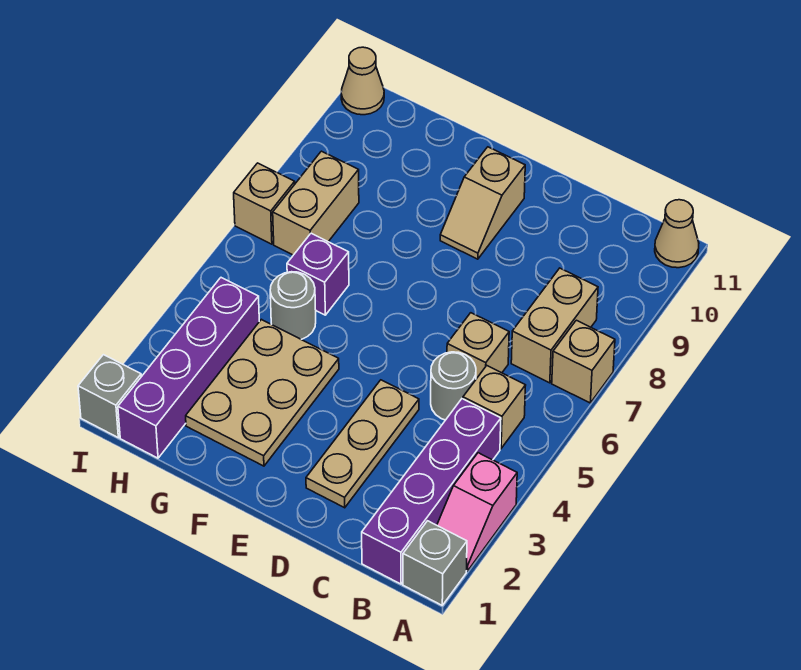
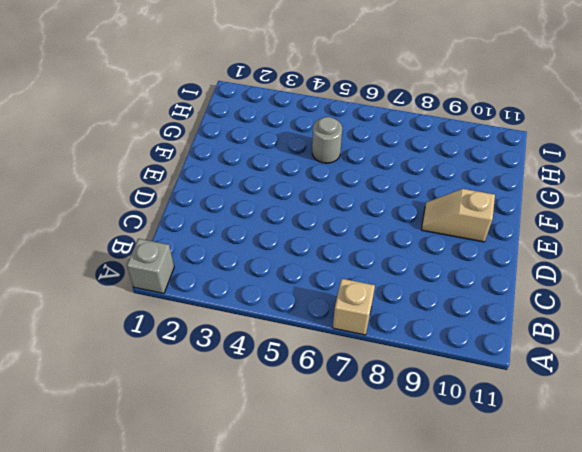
none -> pink 1x2 slope [437,453,517,571]
none -> tan 1x1 cone [655,200,699,268]
none -> purple 1x4 brick [362,399,501,584]

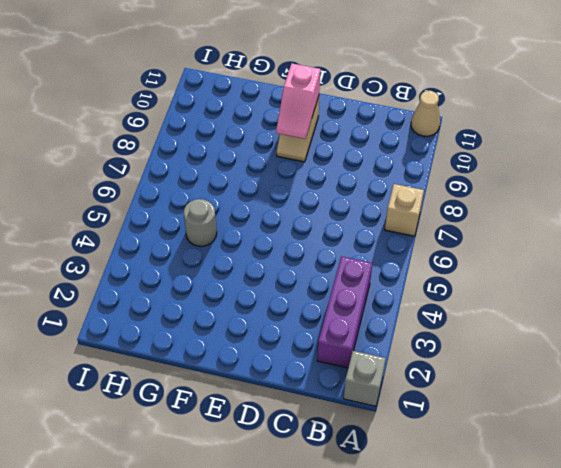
purple 1x3 brick [317,256,372,368] -> purple 1x4 brick [362,399,501,584]
pink 1x2 slope [276,64,320,139] -> pink 1x2 slope moved to [437,453,517,571]
none -> tan 1x1 brick [463,366,526,449]
none -> tan 1x2 brick [511,268,598,383]
none -> grey 1x1 round brick [431,352,476,420]

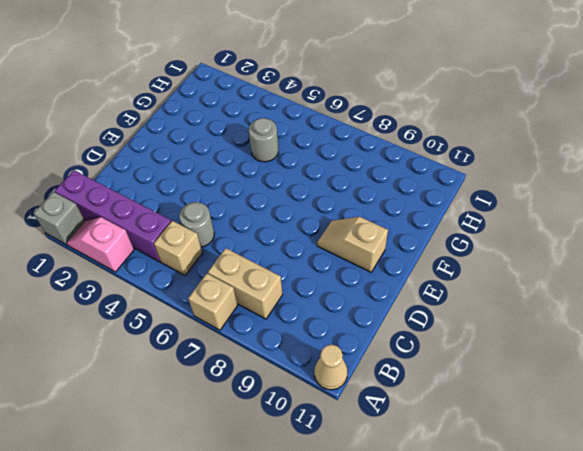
none -> tan 1x1 brick [447,313,509,379]
none -> tan 1x3 plate [306,380,419,508]
none -> tan 2x3 plate [186,319,339,466]

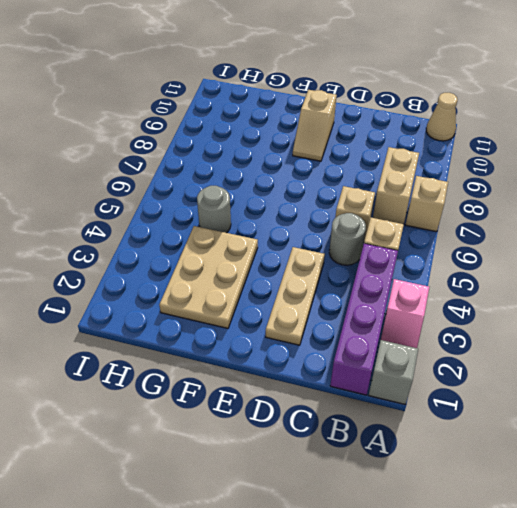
none -> purple 1x1 brick [287,233,349,315]
none -> purple 1x4 brick [118,278,259,458]
none -> tan 1x2 brick [273,151,359,255]

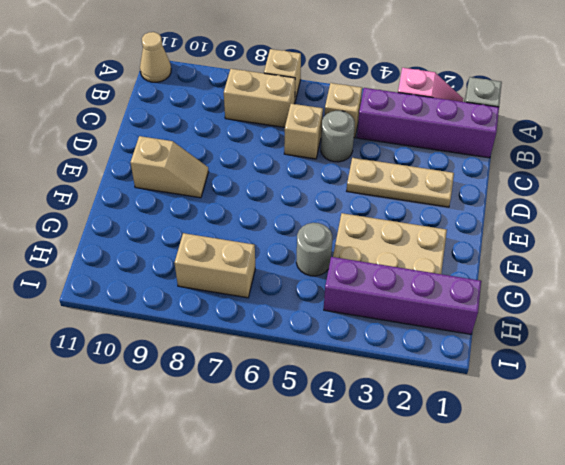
none -> purple 1x1 brick [287,233,349,315]
none -> grey 1x1 brick [78,355,141,438]
none -> tan 1x1 brick [234,163,295,244]

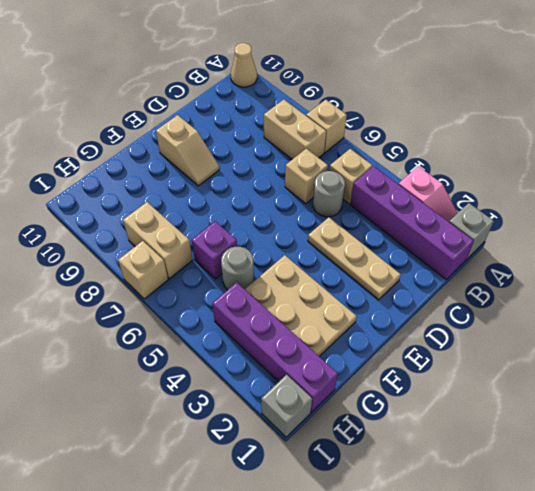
none -> tan 1x1 cone [341,47,384,115]

